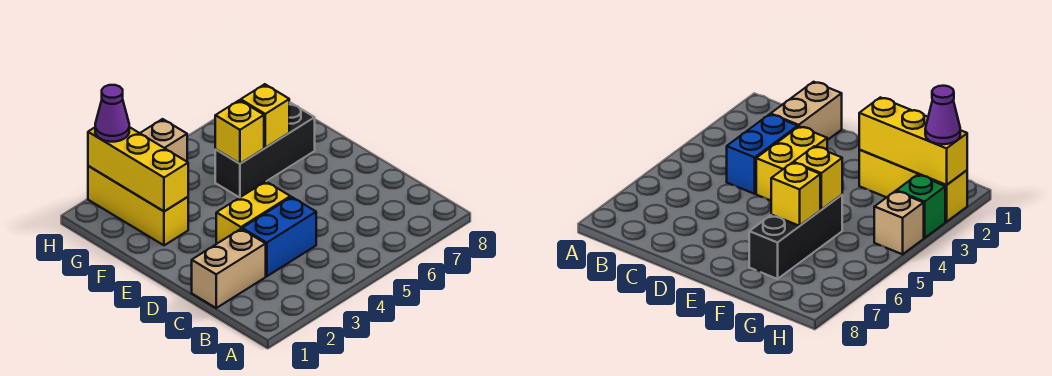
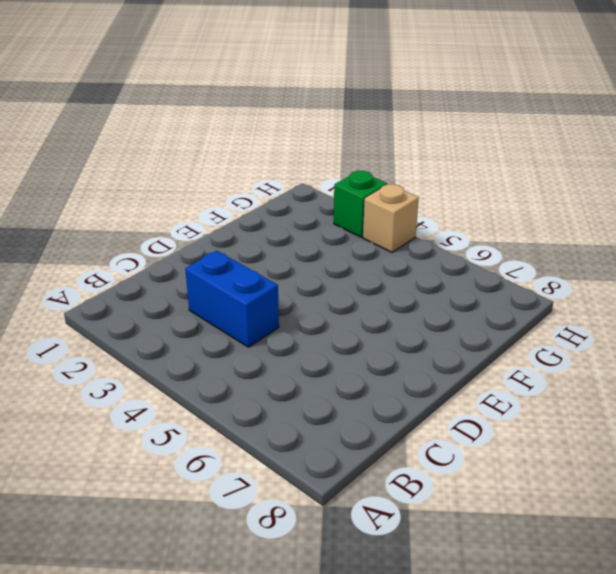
none -> tan 1x2 brick [192,229,266,308]
none -> yellow 1x2 brick [216,181,290,244]

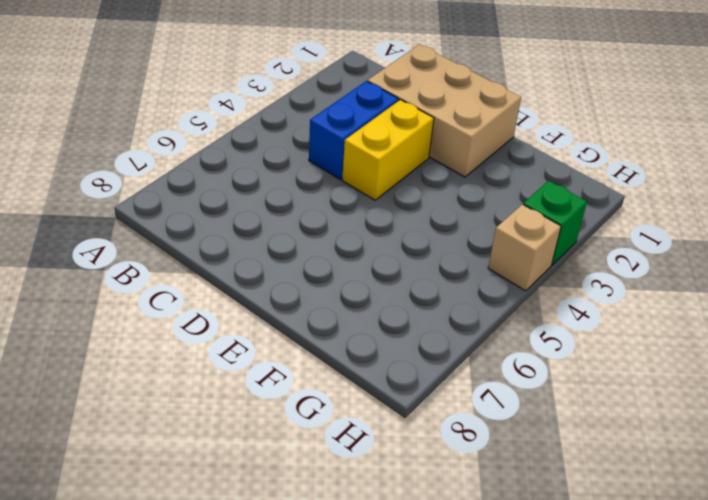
tan 2x3 brick [368,44,521,177] -> tan 1x2 brick [192,229,266,308]
none -> yellow 1x3 brick [88,166,188,245]
none -> black 1x3 brick [215,103,315,198]

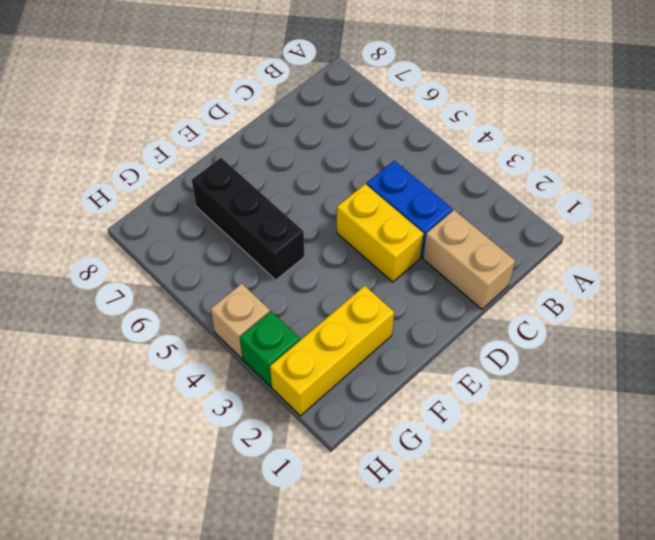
none -> yellow 1x3 brick [88,127,188,211]
none -> yellow 1x1 brick [215,100,264,164]

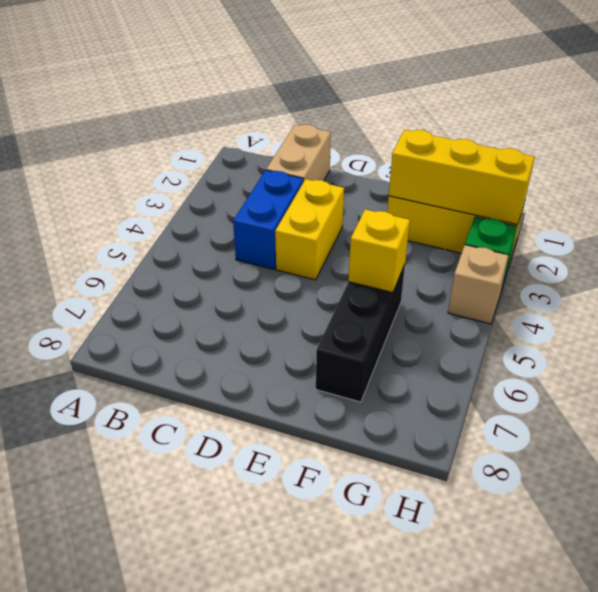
none -> yellow 1x1 brick [241,84,289,148]
none -> purple 1x1 cone [95,85,129,142]

